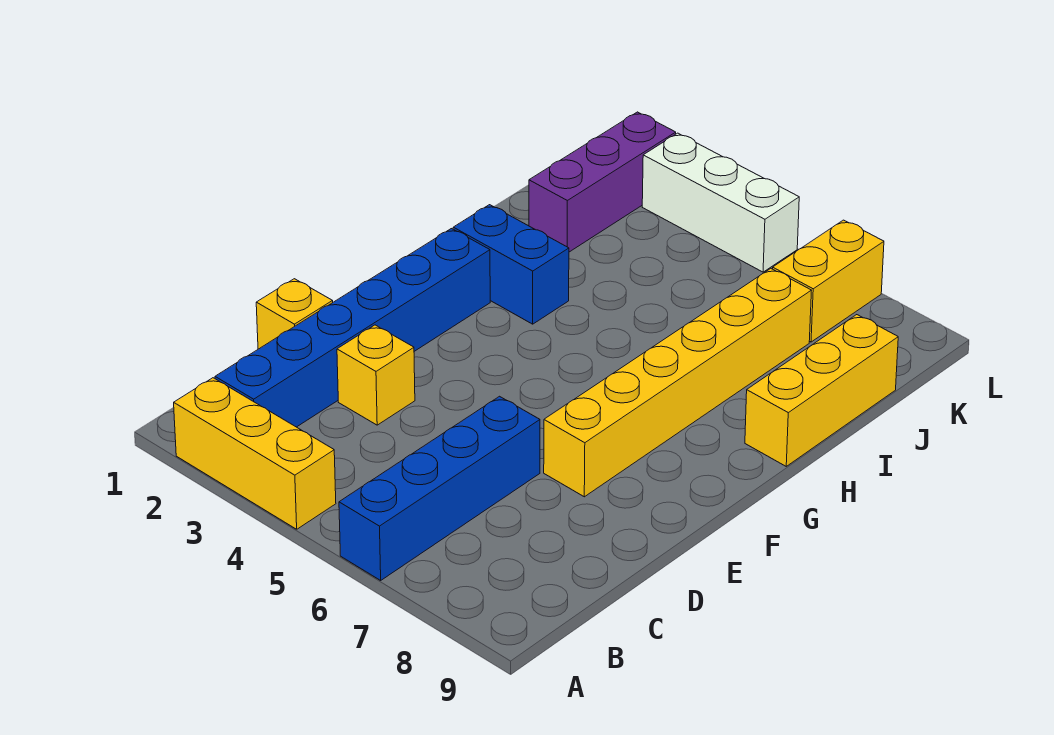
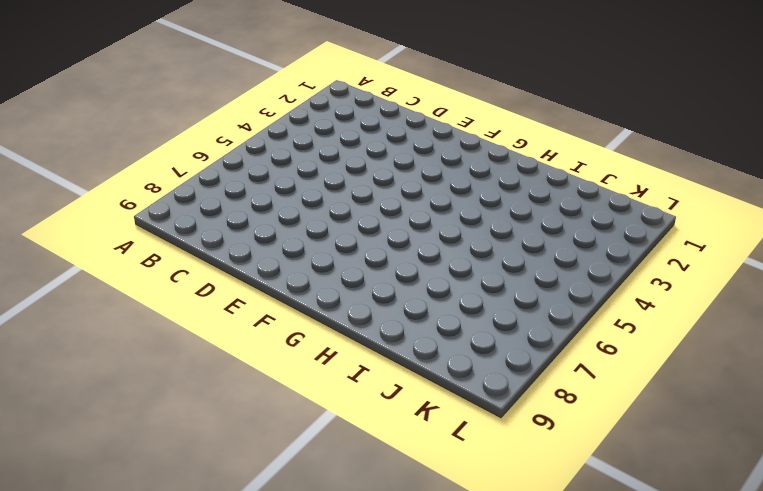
none -> yellow 1x3 brick [174,378,336,529]
none -> blue 1x4 brick [339,396,540,580]

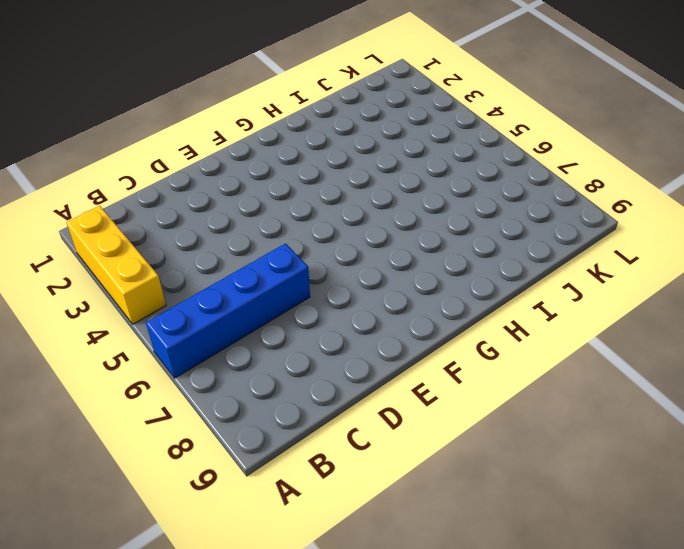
none -> blue 1x6 brick [215,229,490,427]
none -> yellow 1x1 brick [256,279,333,349]

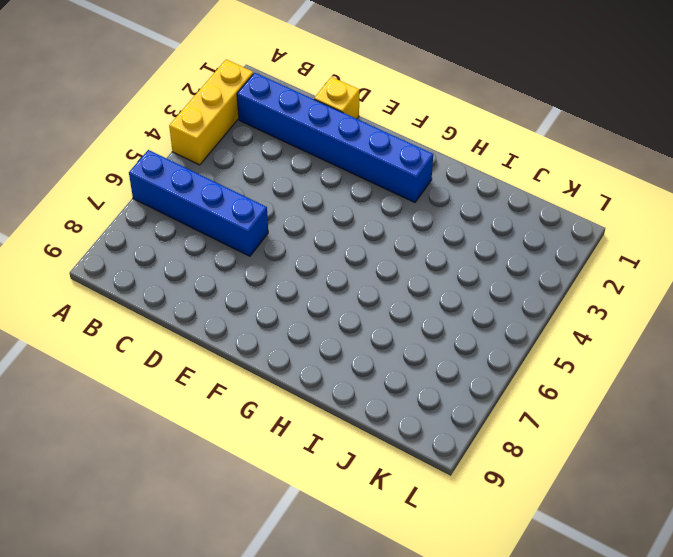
none -> yellow 1x1 brick [337,325,415,425]
none -> yellow 1x6 brick [544,269,812,497]

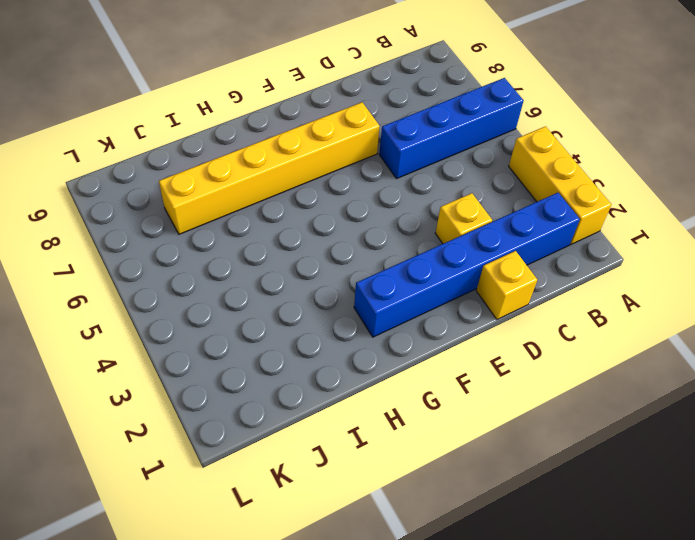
none -> blue 1x2 brick [453,205,569,324]
none -> yellow 1x3 brick [745,315,898,466]

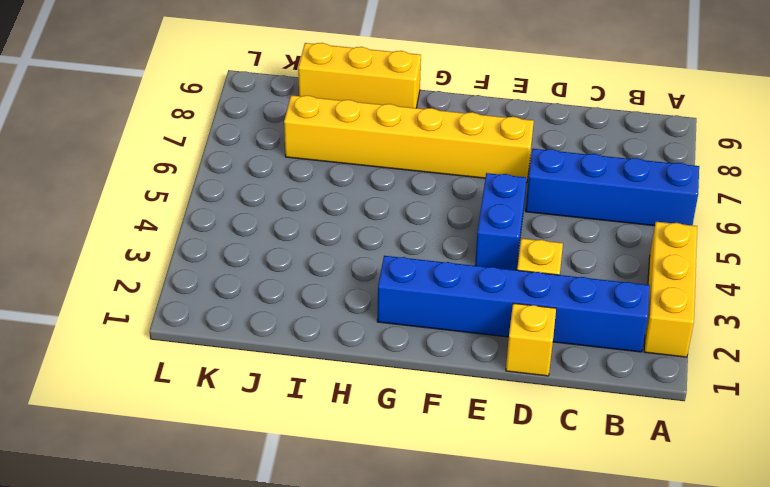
blue 1x2 brick [475,173,526,270] -> blue 1x2 brick moved to [453,205,569,324]
none -> purple 1x3 brick [529,112,676,252]
none -> yellow 1x2 brick [773,220,884,342]

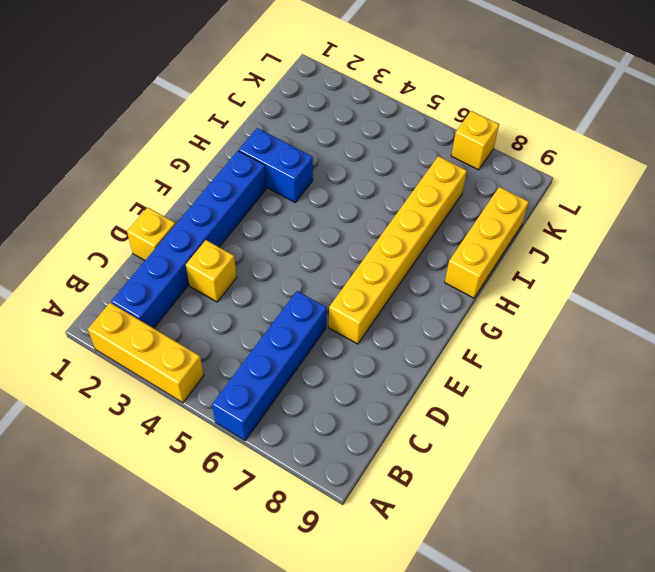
yellow 1x1 brick [451,111,499,170] -> yellow 1x2 brick [773,220,884,342]
none -> purple 1x3 brick [529,112,676,252]
none -> white 1x3 brick [642,133,799,272]

